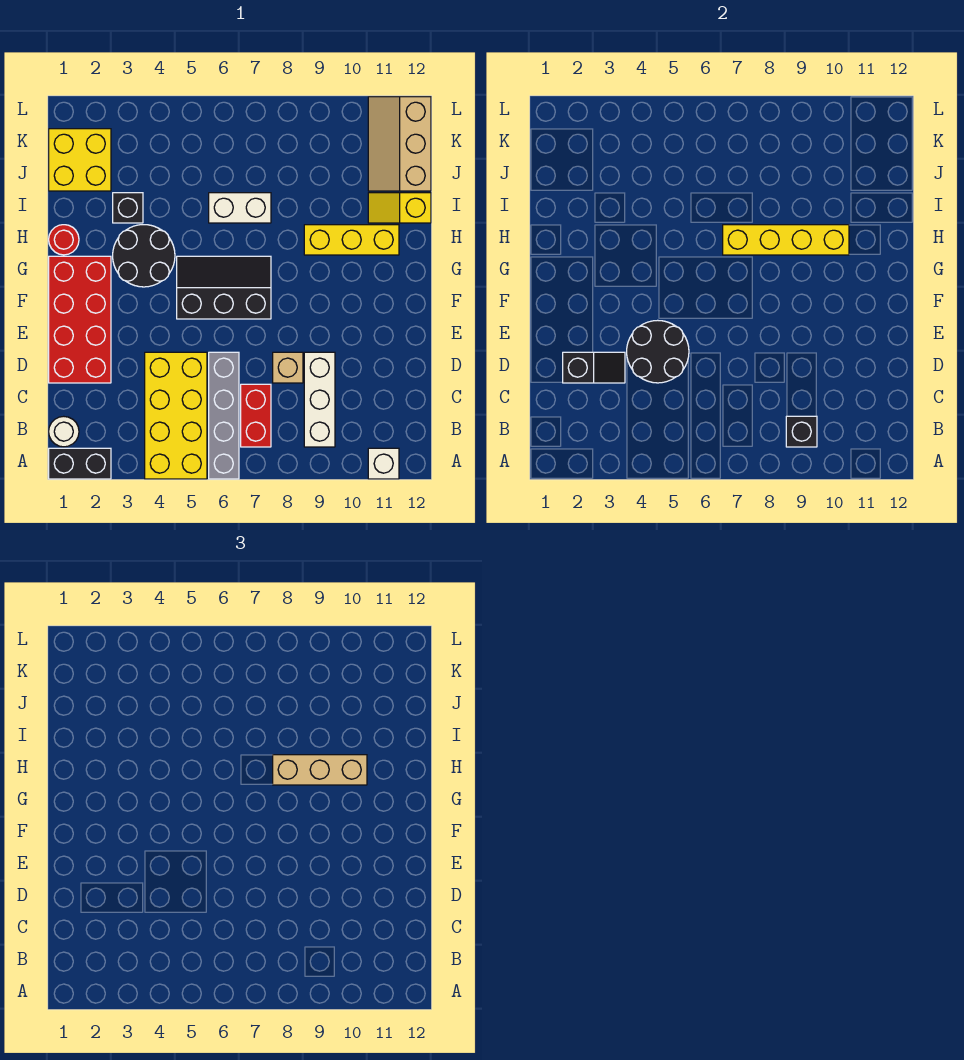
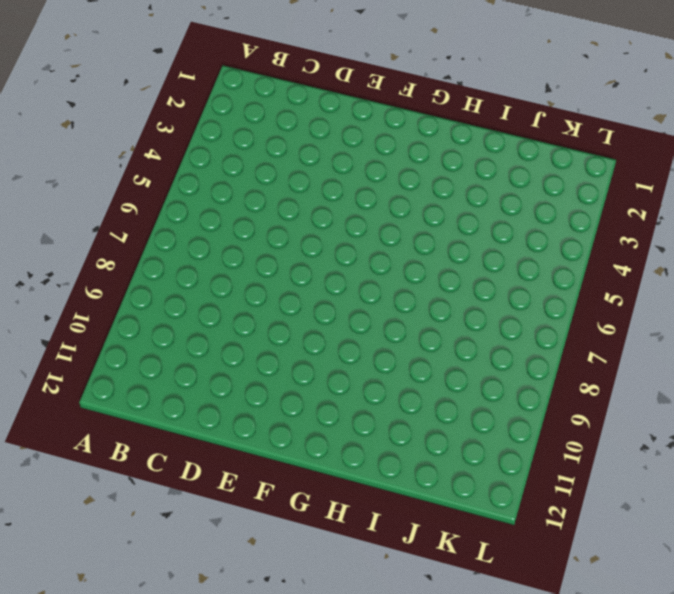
none -> black 1x2 brick [49,448,111,479]
none -> yellow 2x4 brick [145,352,207,479]
none -> grey 1x4 brick [209,352,239,479]

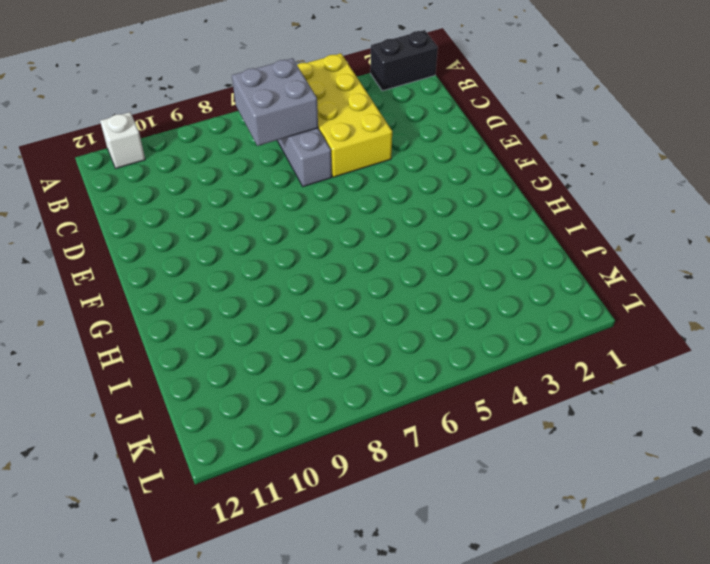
grey 2x2 brick [232,58,318,146] -> none
none -> white 1x1 round brick [49,416,79,447]
none -> red 1x2 brick [241,384,271,447]
none -> white 1x3 brick [304,352,335,447]

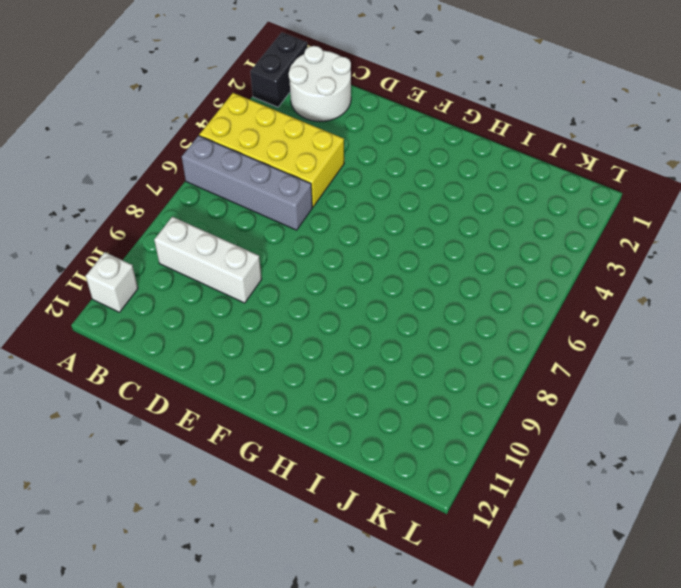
white 2x2 round brick [289,46,351,122] -> white 1x1 round brick [49,416,79,447]
none -> red 1x2 brick [241,384,271,447]
none -> red 2x4 brick [49,256,111,383]
none -> tan 1x1 brick [273,352,303,383]

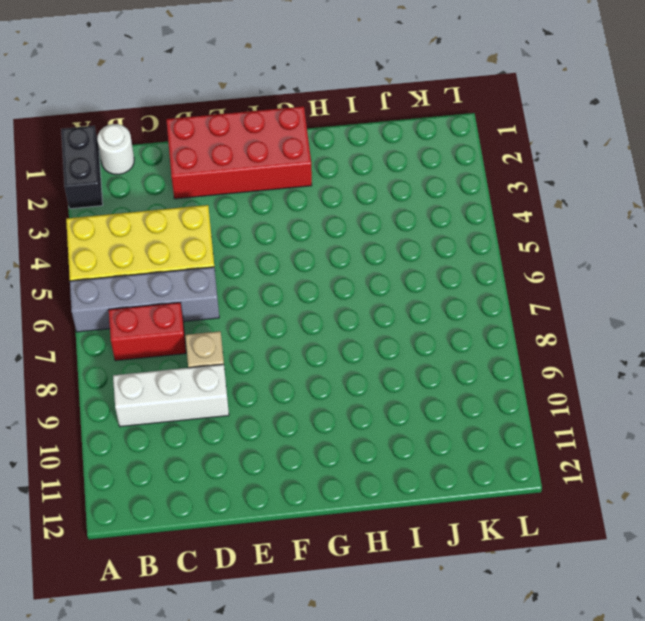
none -> white 1x1 brick [368,448,399,479]
none -> black 2x3 slope [177,256,271,319]
none -> black 2x2 round brick [113,225,175,287]

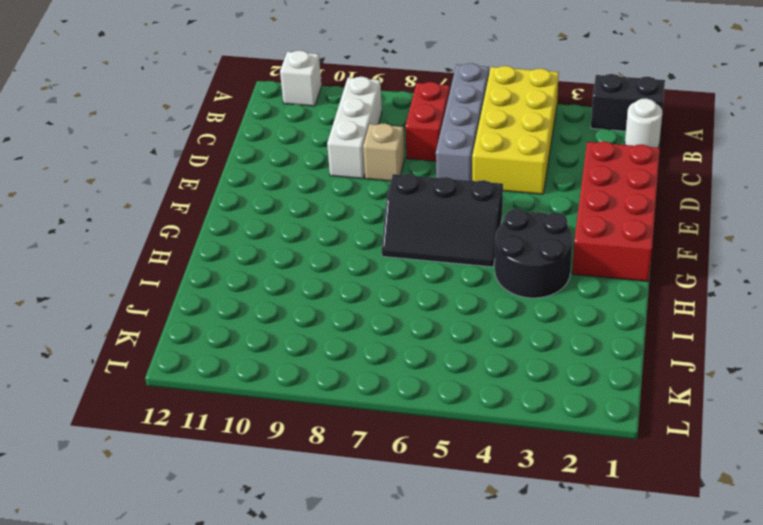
none -> red 1x1 round brick [49,225,79,255]
none -> yellow 1x3 brick [304,225,399,255]
none -> black 1x1 brick [113,193,143,223]

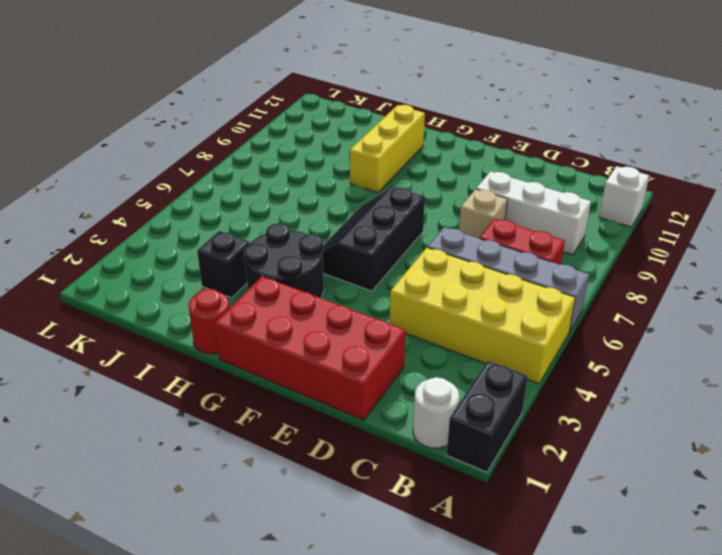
none -> white 1x2 brick [209,193,271,223]
none -> yellow 1x2 slope [368,193,431,223]
none -> yellow 2x2 brick [49,129,111,191]

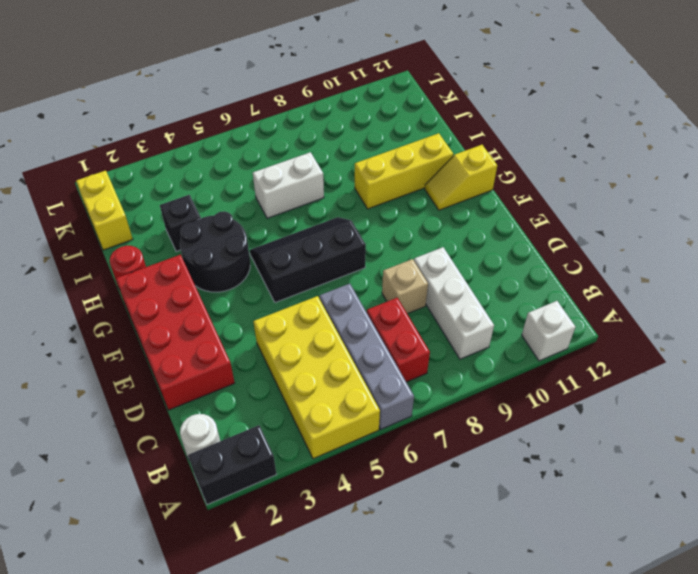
yellow 1x2 slope [425,145,497,210] -> yellow 1x2 slope moved to [368,193,431,223]
yellow 1x2 brick [76,171,133,250] -> yellow 2x2 brick [49,129,111,191]
none -> tan 2x3 slope [368,97,431,191]
none -> black 1x1 brick [786,416,817,447]
none -> black 1x2 slope [563,352,625,383]

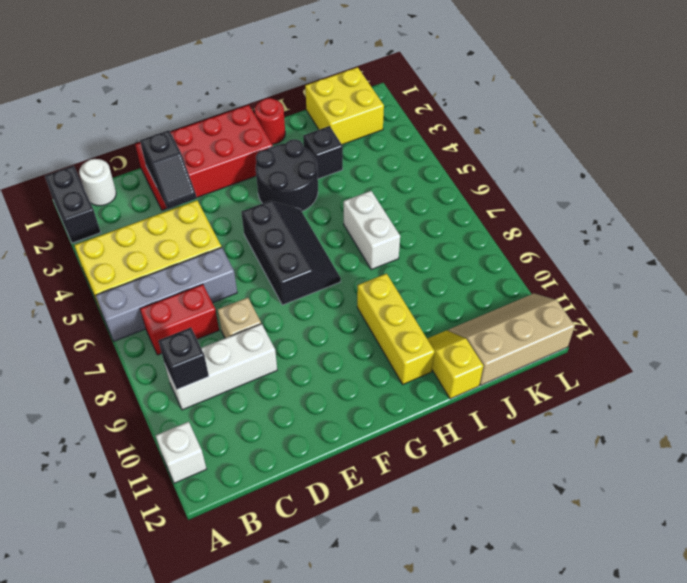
none -> black 2x2 round brick [627,320,689,383]
none -> yellow 1x4 brick [723,225,849,255]
none -> tan 1x3 brick [273,755,367,785]

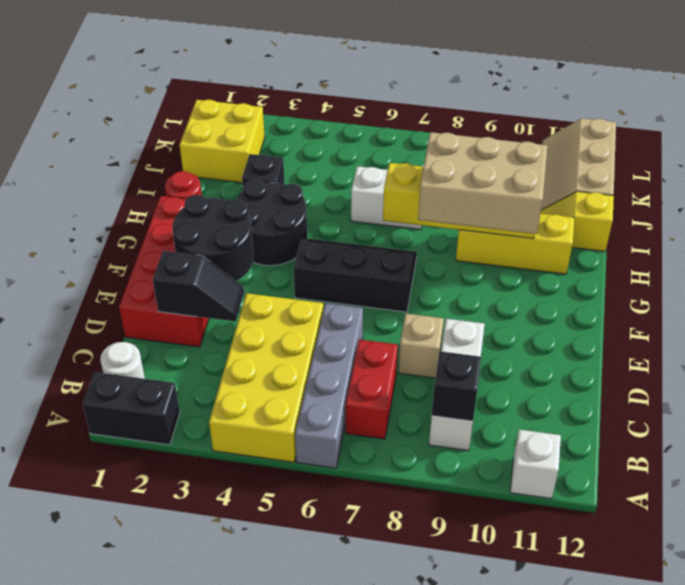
black 2x2 round brick [172,195,254,281] -> black 2x2 round brick moved to [627,320,689,383]
tan 2x3 brick [418,132,547,234] -> tan 1x3 brick [273,755,367,785]

